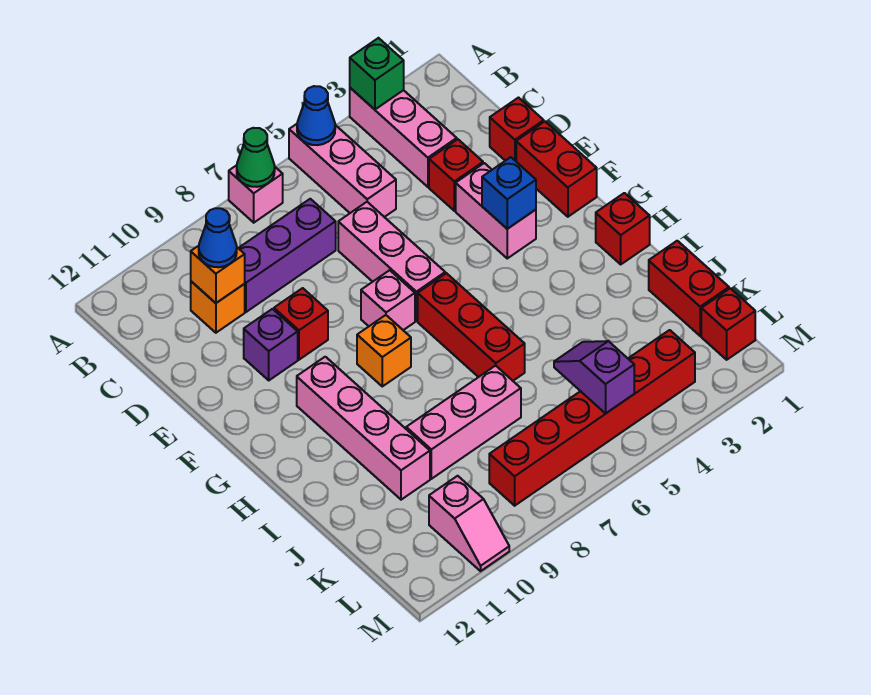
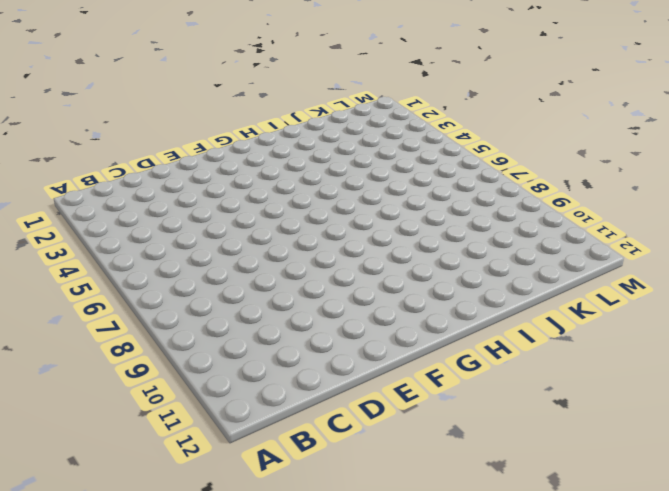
none -> pink 1x3 brick [350,88,457,187]
none -> pink 1x3 brick [289,124,396,217]
none -> pink 1x1 brick [229,165,283,223]

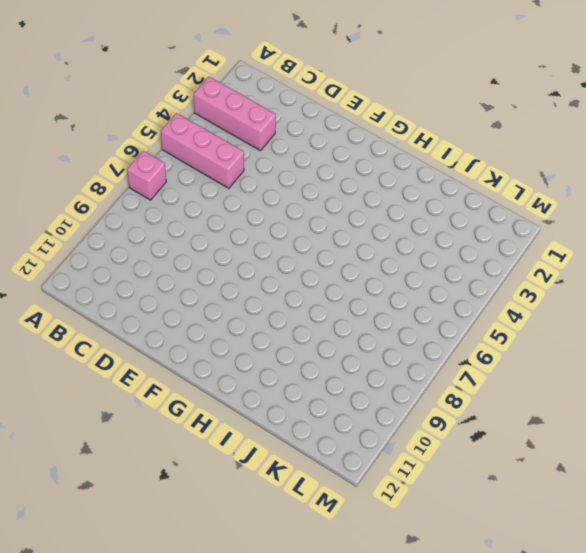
none -> purple 1x3 brick [239,199,336,312]
none -> orange 1x1 brick [191,281,245,333]
none -> red 1x1 brick [490,98,544,161]

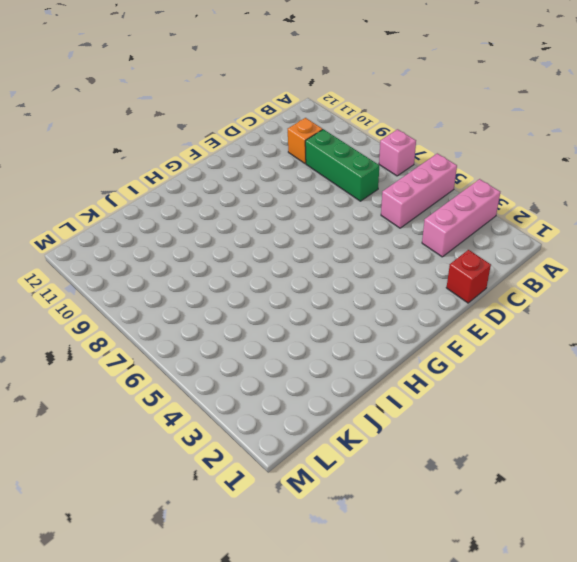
green 1x3 brick [305,129,379,201] -> purple 1x3 brick [239,199,336,312]
none -> red 1x1 brick [429,139,483,211]
none -> pink 1x3 brick [338,202,445,321]
none -> red 1x2 brick [516,122,597,217]

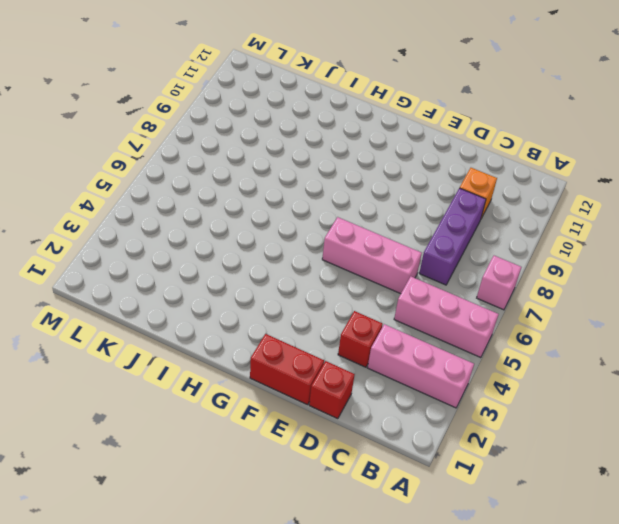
none -> pink 1x2 brick [456,163,536,258]
none -> red 1x1 brick [274,288,328,360]
none -> purple 1x1 brick [244,309,298,380]

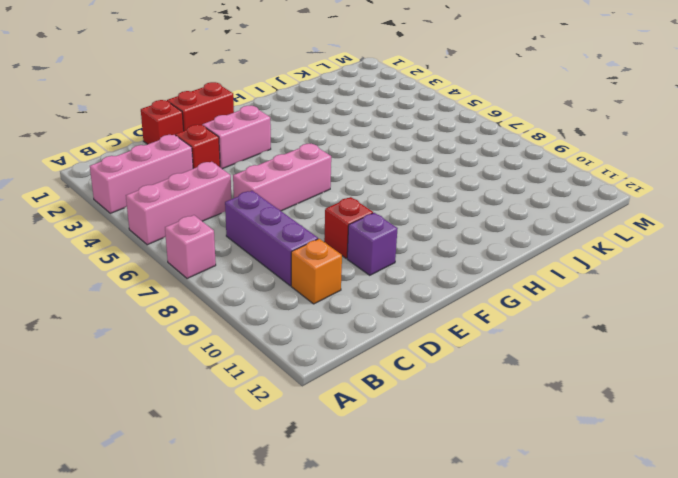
none -> pink 1x1 brick [361,270,415,330]
none -> red 1x3 brick [418,273,525,381]
none -> orange 1x1 brick [357,315,411,386]

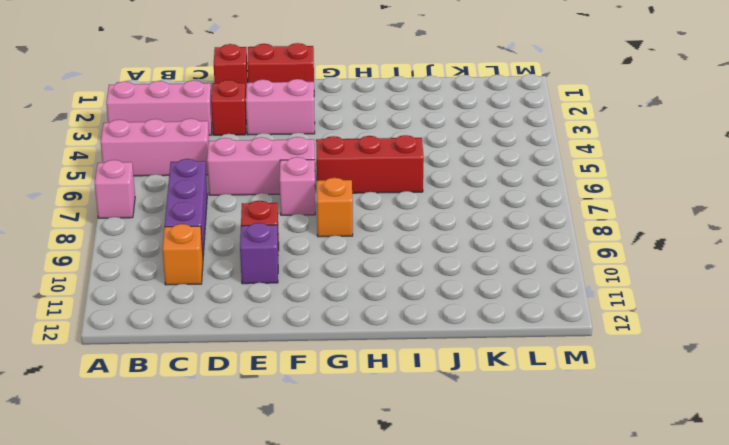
none -> pink 1x4 brick [297,357,430,500]
none -> red 1x1 brick [596,193,650,264]
none -> red 1x2 brick [649,241,729,336]

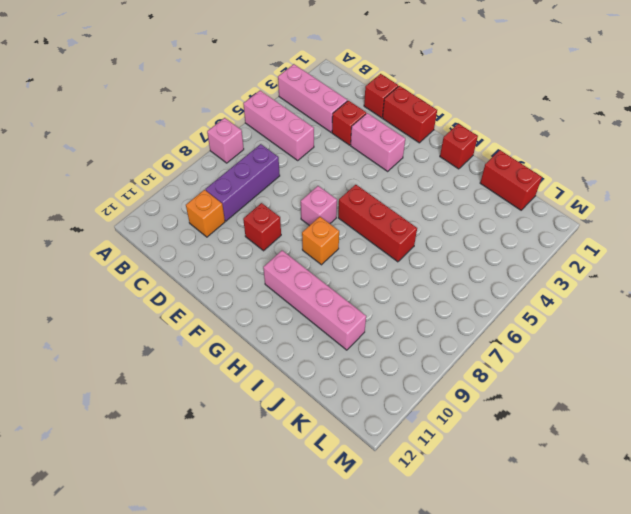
none -> pink 1x3 brick [338,202,445,321]
none -> purple 1x1 brick [244,309,298,380]
none -> pink 1x3 brick [406,366,521,479]

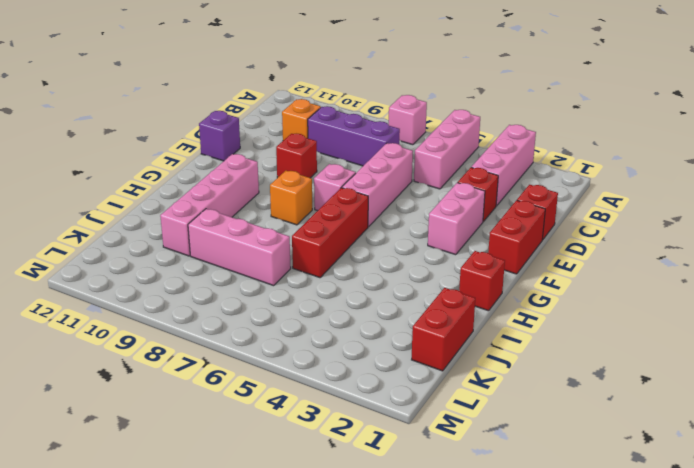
purple 1x1 brick [199,111,240,161] -> purple 1x1 brick moved to [244,309,298,380]
none -> red 1x1 brick [701,288,755,360]
none -> red 1x6 brick [489,330,695,506]
none -> pink 1x2 slope [429,476,509,571]

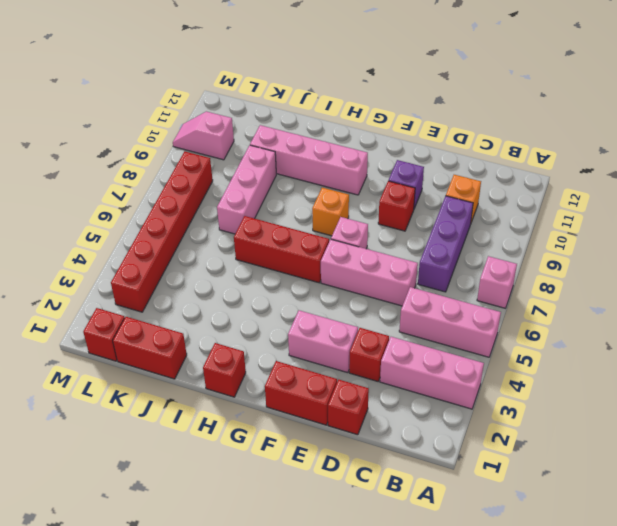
none -> green 1x1 brick [350,38,404,109]
none -> blue 1x1 cone [297,86,335,145]
none -> green 1x1 cone [237,128,275,187]

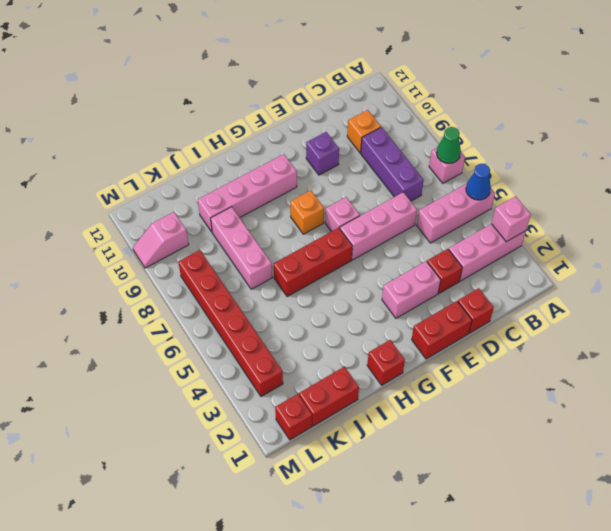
pink 1x1 brick [491,196,531,242] -> green 1x1 brick [350,38,404,109]
none -> red 1x1 brick [274,288,328,360]
none -> orange 1x1 brick [191,246,245,303]
none -> blue 1x1 brick [482,157,536,229]

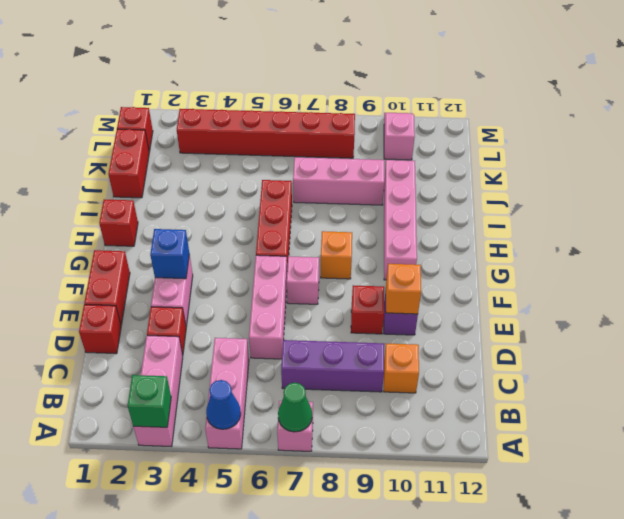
orange 1x1 brick [386,264,421,314] -> orange 1x1 brick moved to [191,246,245,303]
none -> purple 1x2 slope [554,341,634,413]
none -> blue 1x1 cone [199,208,237,267]

